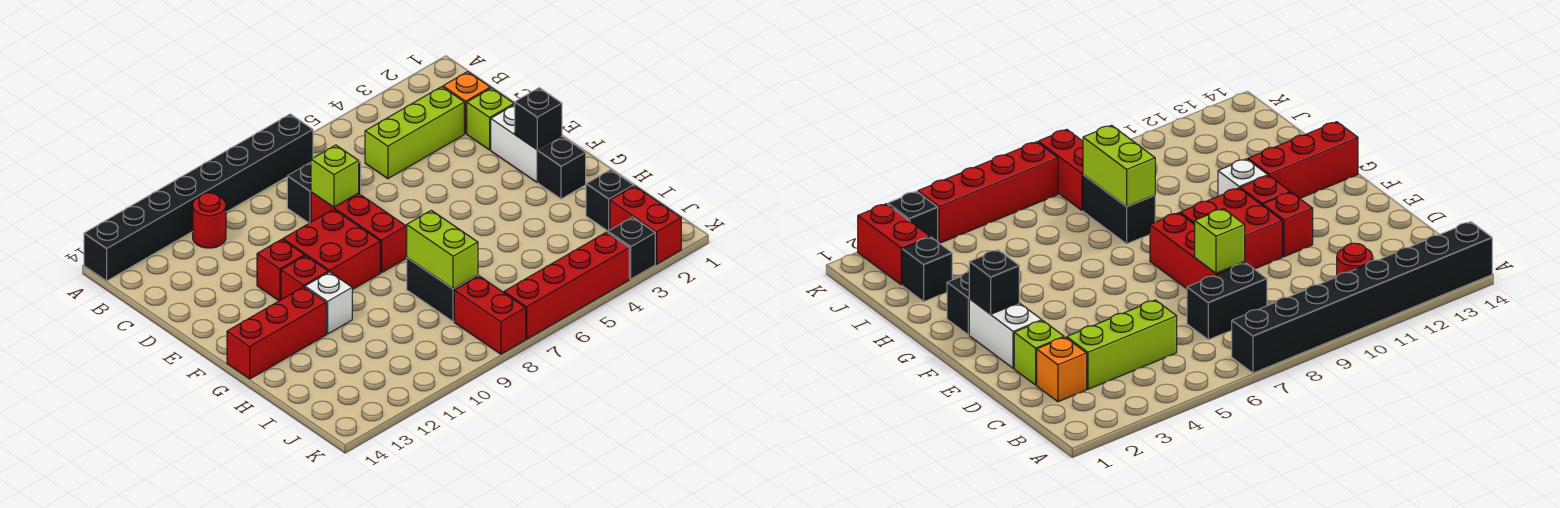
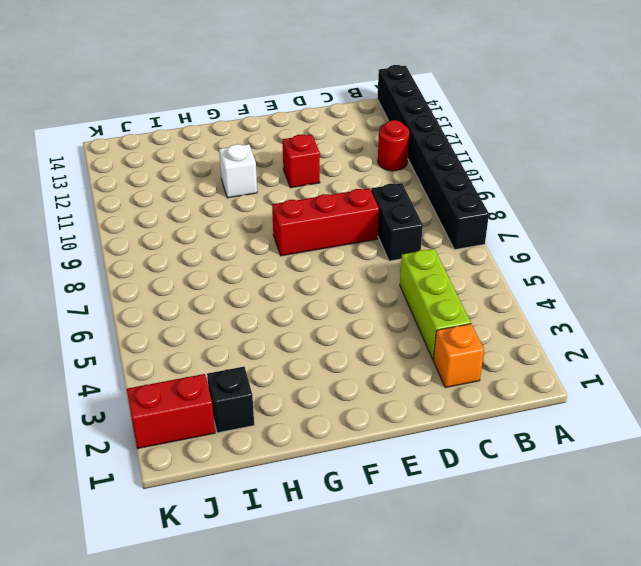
none -> lime 1x1 brick [467,88,514,150]
none -> white 1x2 brick [491,105,562,182]
none -> red 2x2 brick [283,209,380,290]

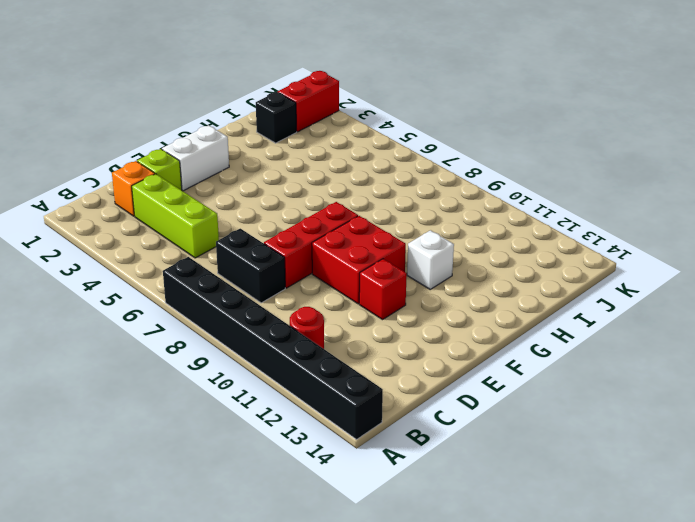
none -> red 1x1 brick [281,256,328,300]
none -> black 1x1 brick [538,137,586,199]
none -> red 1x3 brick [227,287,326,379]

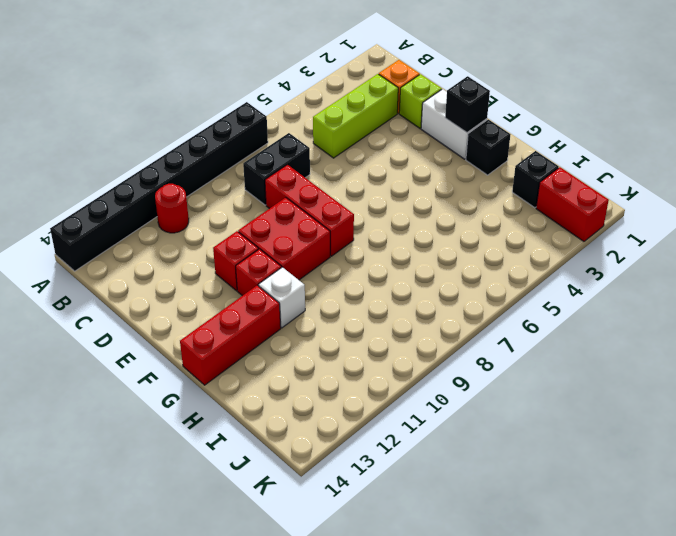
none -> black 1x2 brick [407,258,478,322]
none -> red 1x2 brick [454,276,526,354]
none -> black 1x1 brick [608,217,655,279]

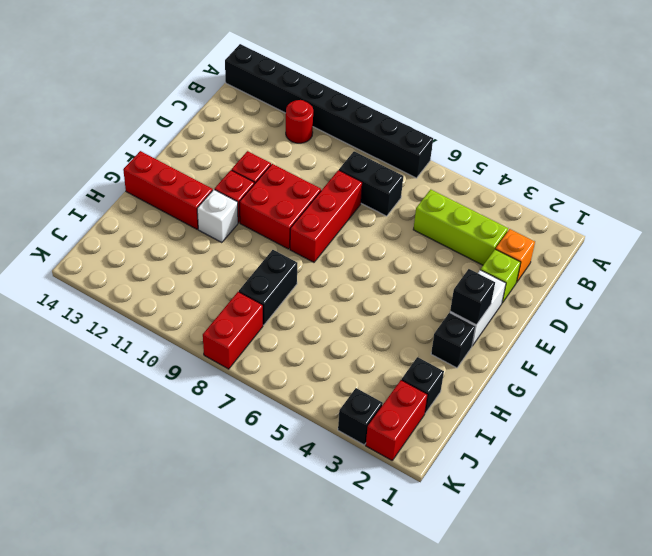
none -> red 1x4 brick [504,232,629,339]
none -> lime 1x1 brick [311,145,359,207]
none -> lime 1x2 brick [406,210,478,289]

